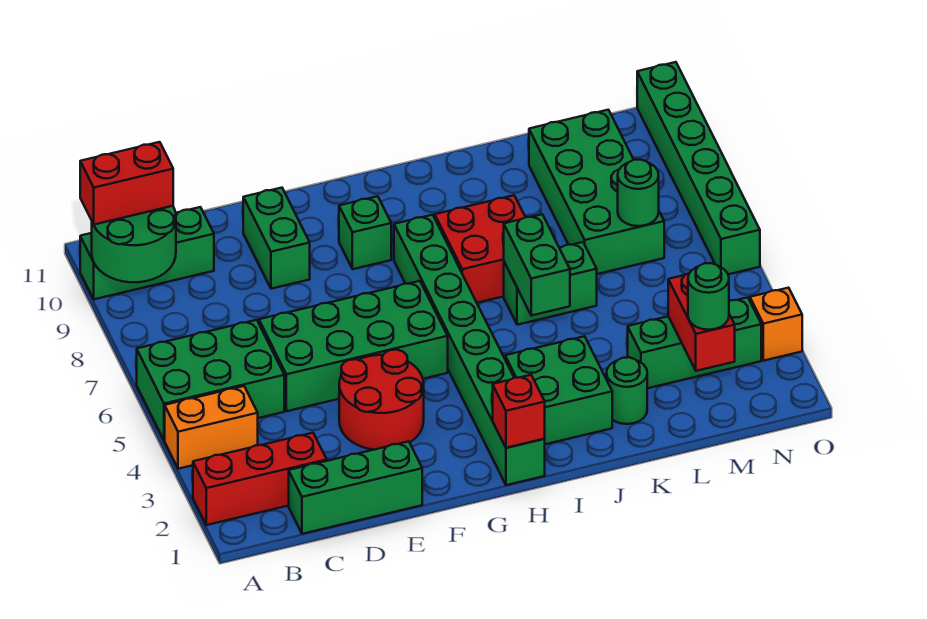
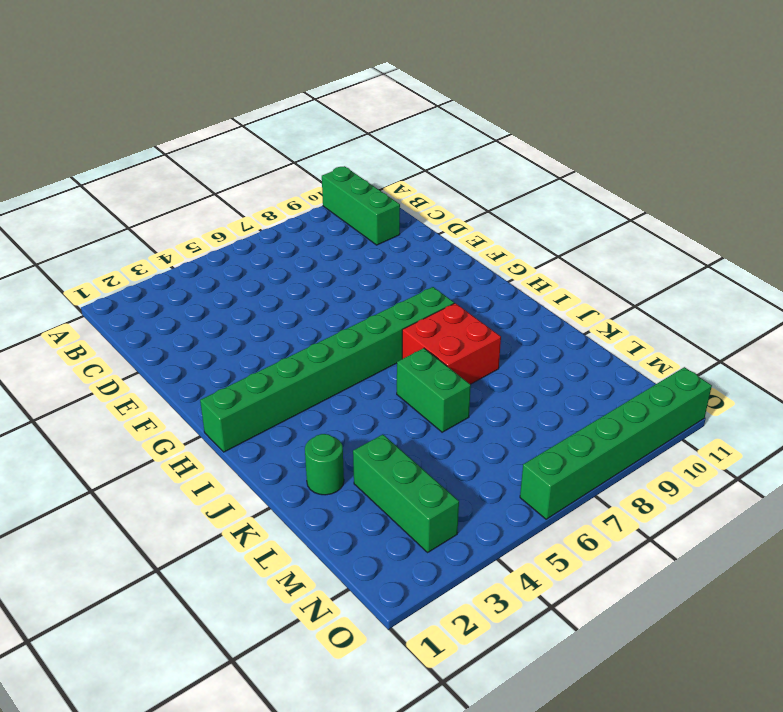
none -> red 1x3 brick [193,433,327,525]
none -> orange 1x2 brick [165,386,258,469]
none -> green 2x3 brick [137,320,284,441]

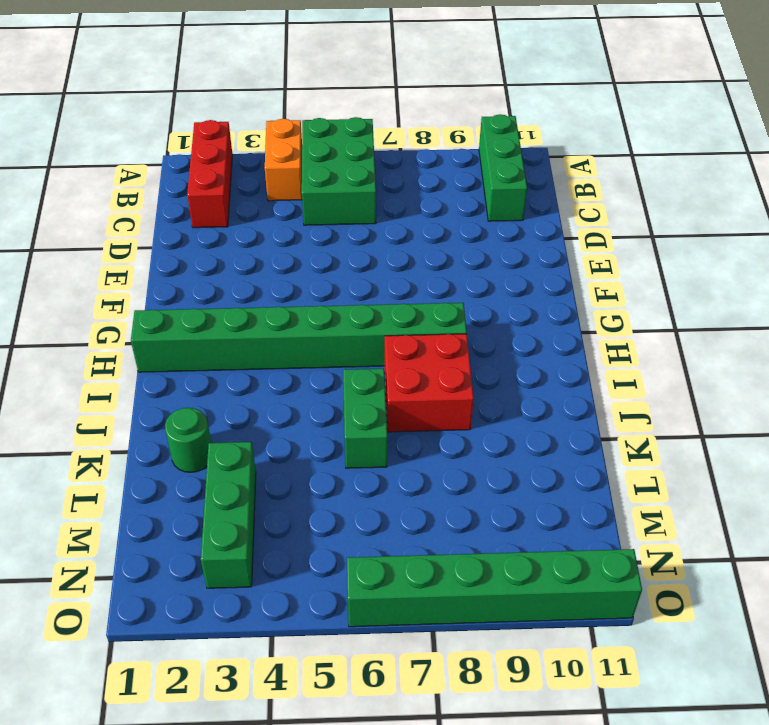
none -> green 1x3 brick [289,441,422,534]
none -> green 2x4 brick [259,281,448,411]
none -> red 2x2 round brick [339,350,424,450]

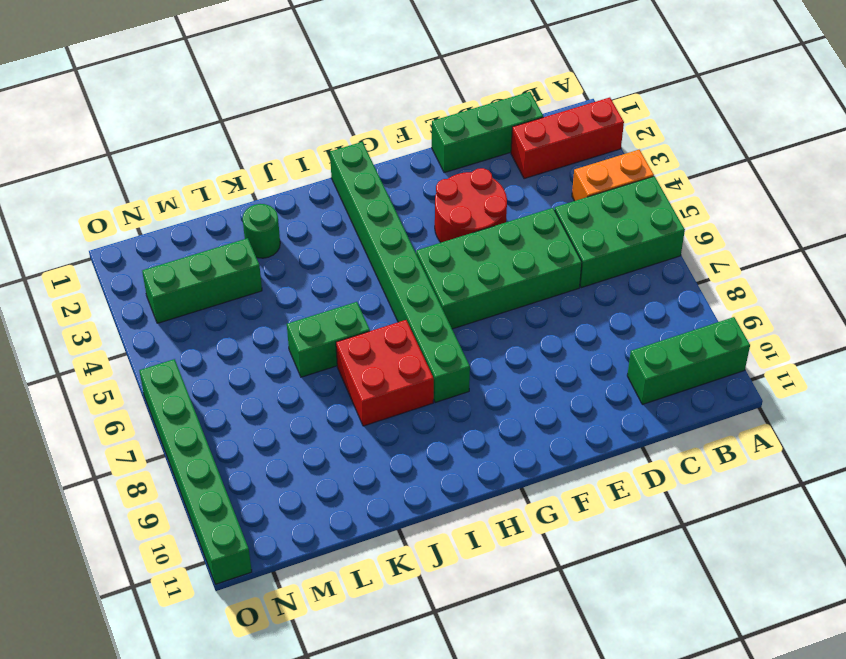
none -> green 1x2 brick [243,188,310,289]
none -> green 1x1 brick [339,196,391,269]
none -> green 2x2 brick [505,336,612,444]

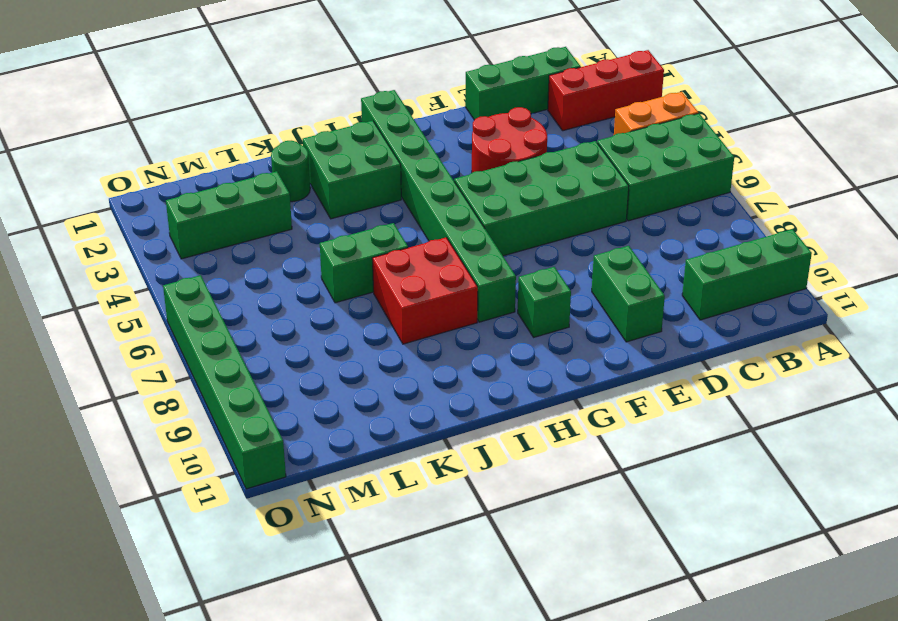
none -> green 2x4 brick [529,110,664,274]
none -> orange 1x1 brick [750,288,802,361]
none -> green 2x2 round brick [92,206,176,282]

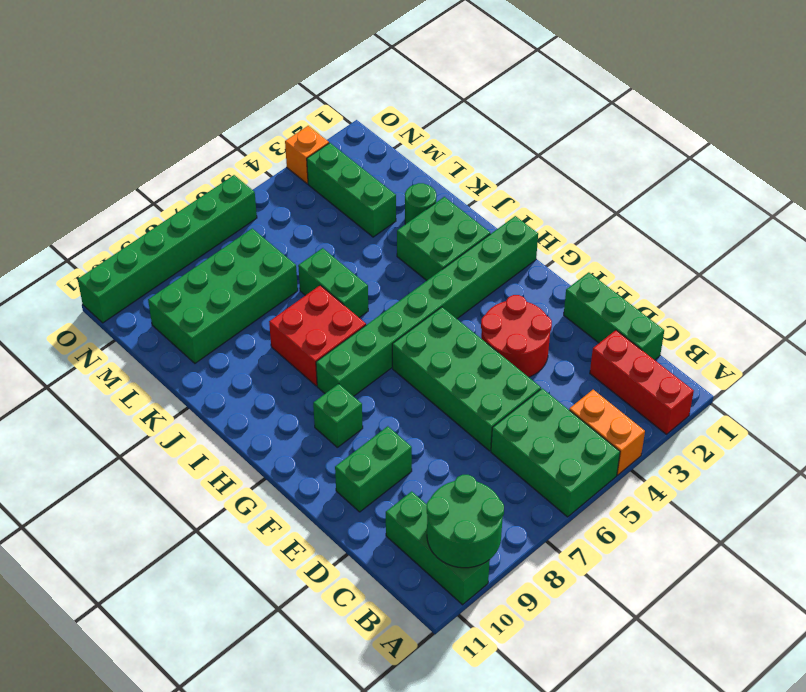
none -> red 1x1 brick [493,375,545,448]
none -> green 1x2 brick [504,214,570,315]
none -> red 1x2 brick [668,273,735,371]

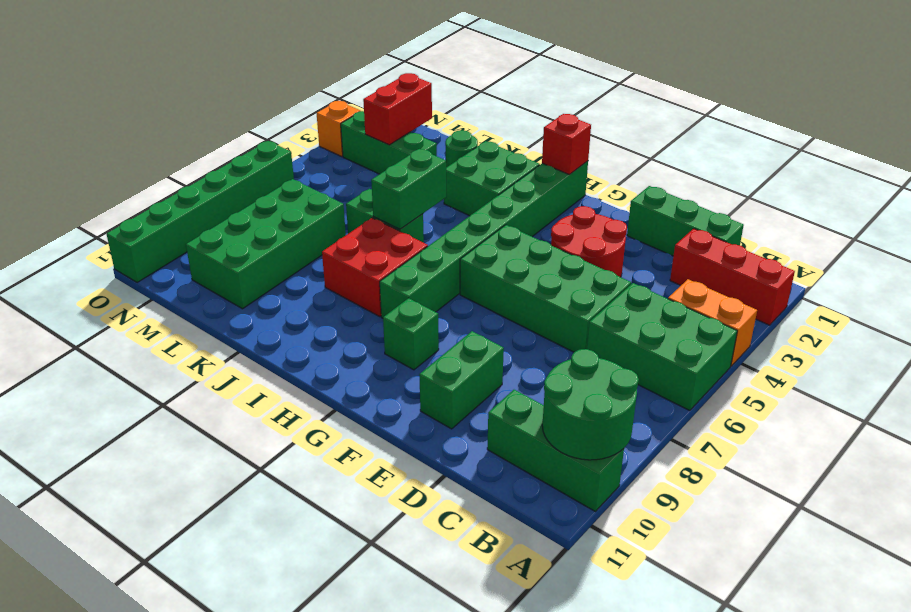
none -> green 1x1 round brick [618,160,659,226]
none -> red 1x2 brick [80,142,173,225]
none -> green 1x1 round brick [688,263,729,330]

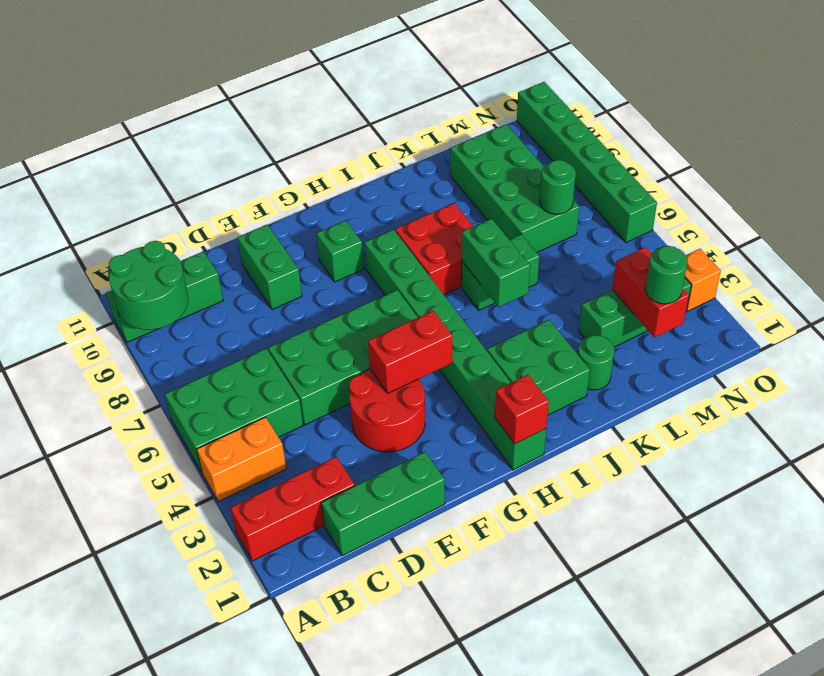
red 1x2 brick [368,311,452,394] -> red 1x2 brick moved to [80,142,173,225]

